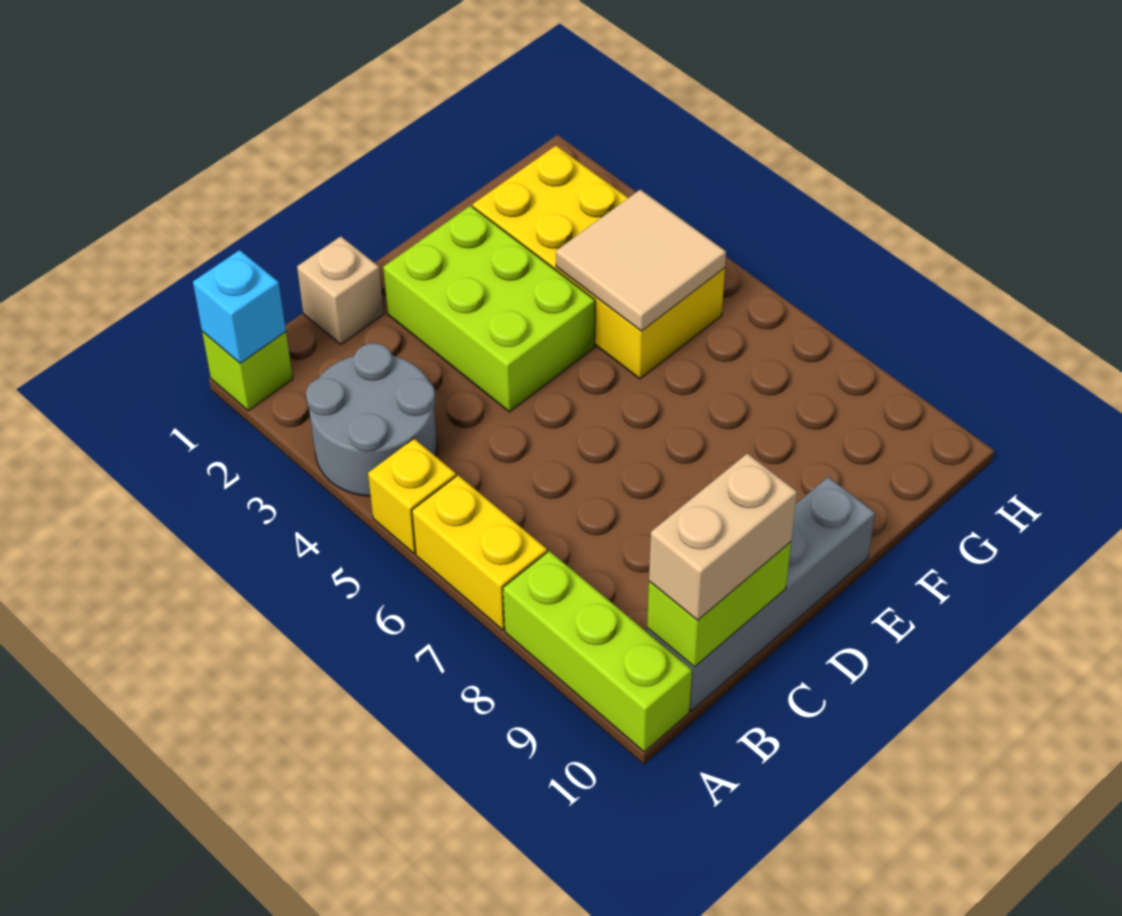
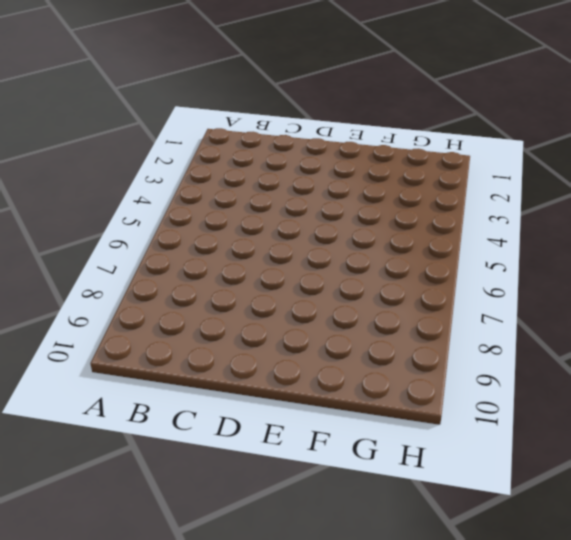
none -> lime 1x1 brick [202,332,293,411]
none -> grey 2x2 round brick [306,343,437,496]
none -> yellow 1x1 brick [368,439,456,554]

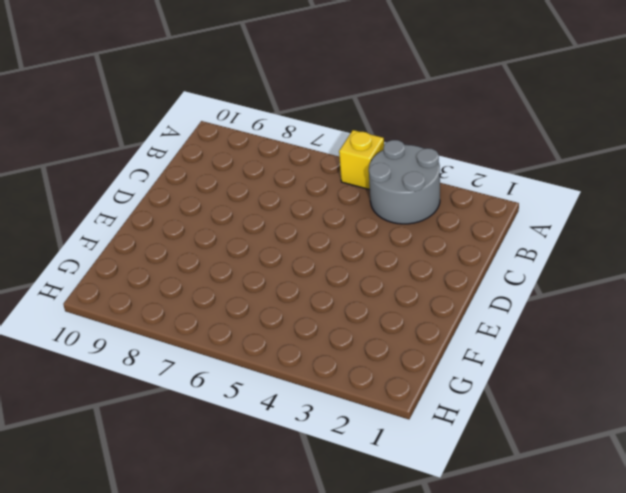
none -> lime 1x1 brick [202,332,293,411]
none -> yellow 1x2 brick [412,475,547,630]
none -> lime 1x3 brick [503,551,692,752]

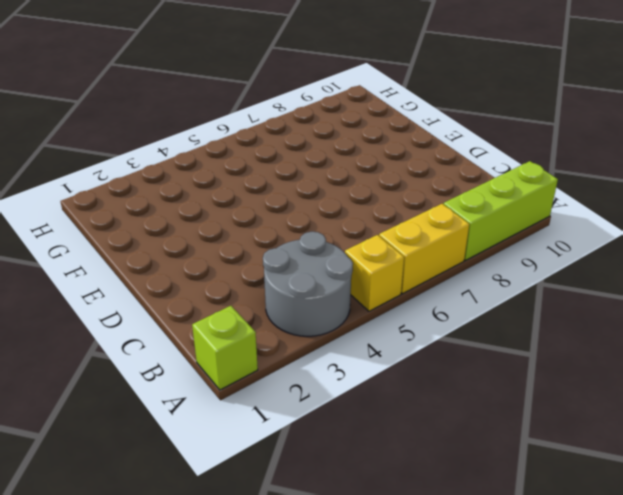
none -> grey 1x4 brick [647,477,875,711]
none -> tan 1x1 brick [297,236,384,344]
none -> lime 2x3 brick [383,206,595,412]

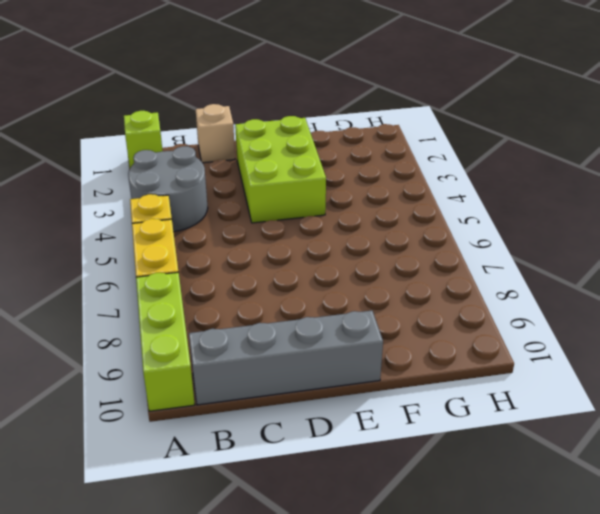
none -> yellow 2x4 brick [473,146,725,379]
none -> cyan 1x1 brick [193,250,286,363]
none -> lime 1x2 brick [647,542,791,667]

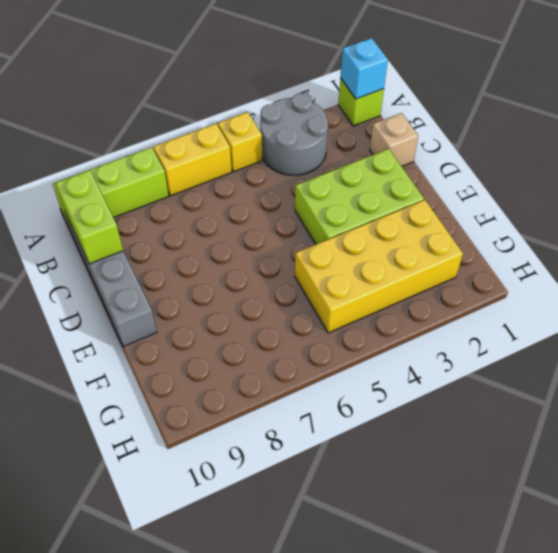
none -> tan 2x2 tile [556,190,726,331]
none -> tan 1x2 brick [649,453,797,621]

